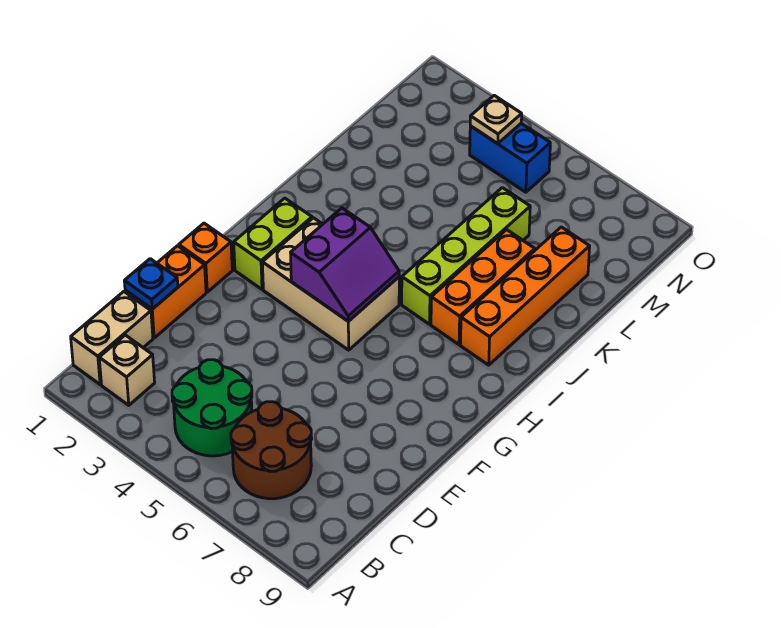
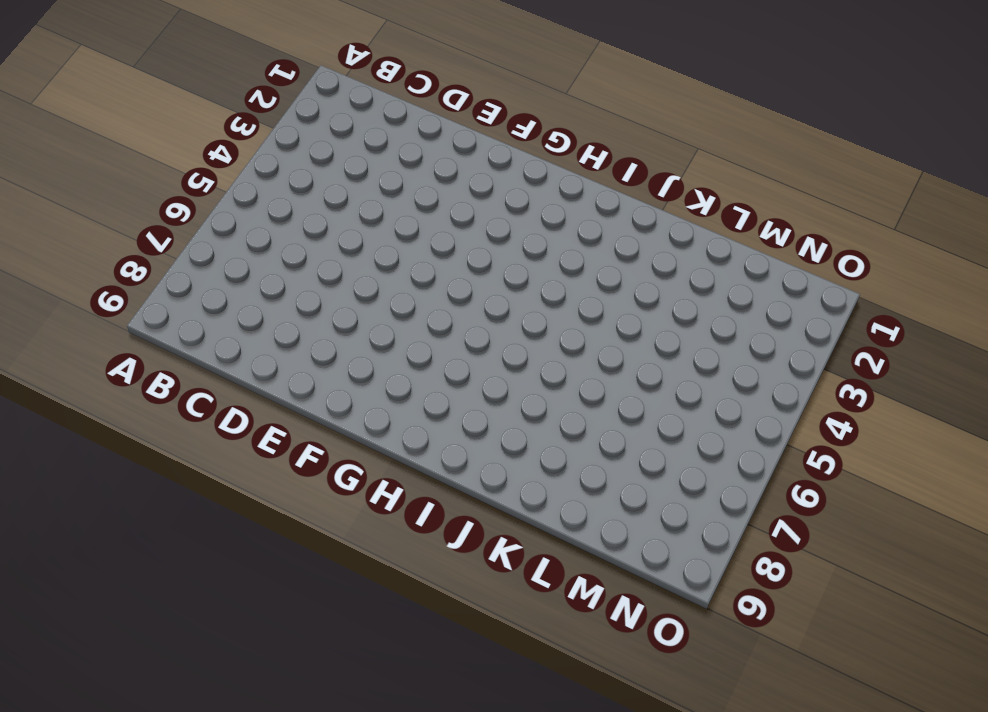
none -> tan 1x2 brick [71,292,153,384]
none -> tan 1x1 brick [99,335,155,405]
none -> green 2x2 round brick [172,360,252,456]

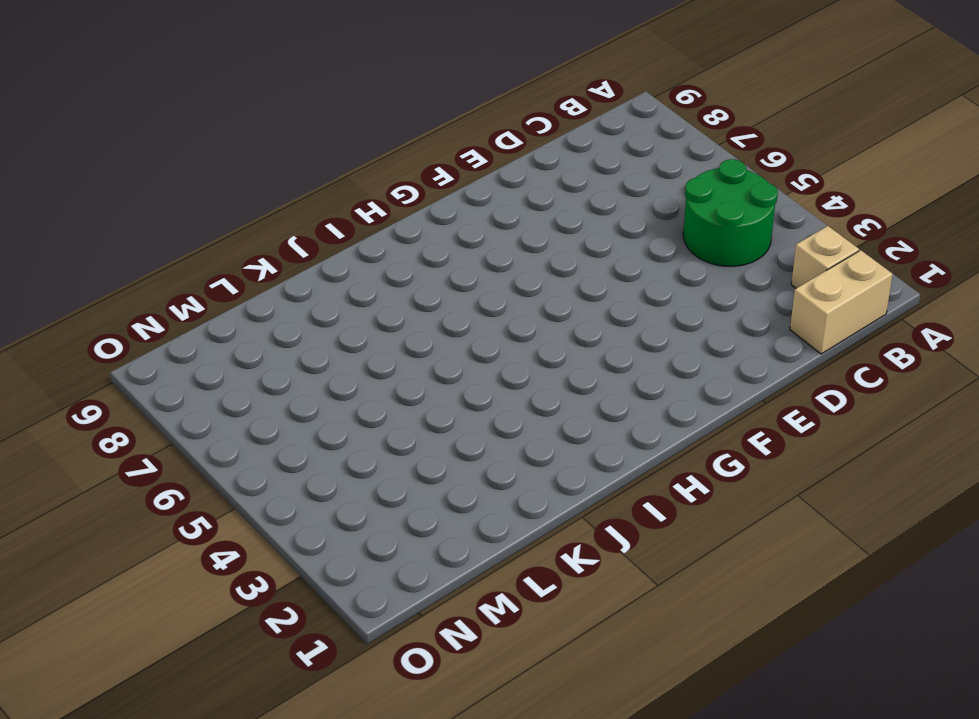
none -> brown 2x2 round brick [231,402,312,499]
none -> orange 1x2 brick [125,246,206,338]
none -> orange 1x1 brick [179,223,232,292]

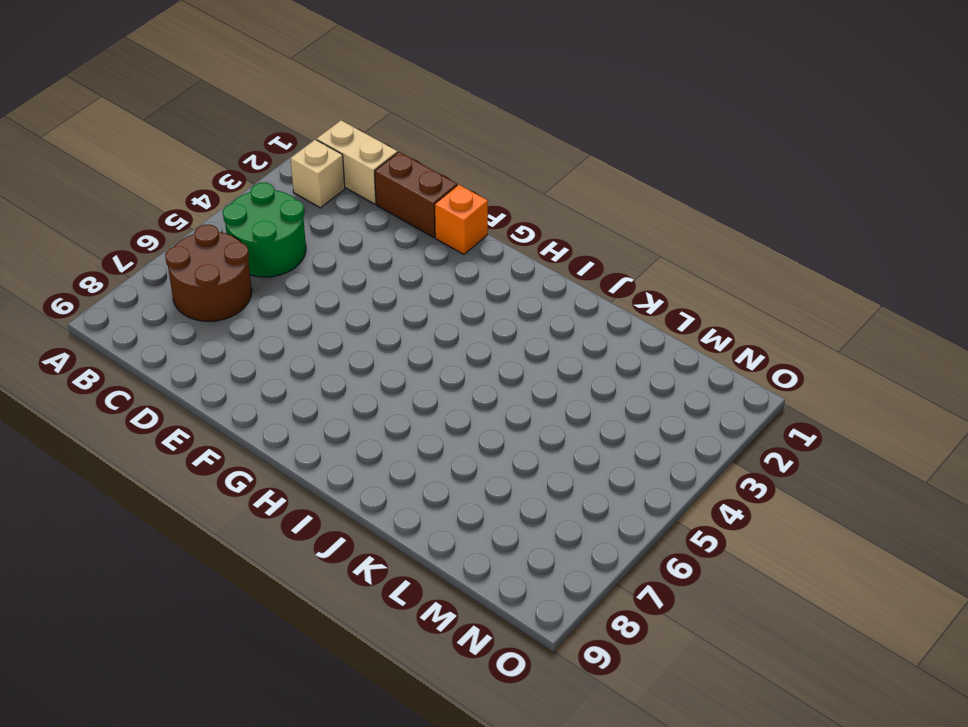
brown 1x2 brick [375,152,457,237] -> orange 1x2 brick [125,246,206,338]
none -> lime 1x2 brick [234,198,312,289]
none -> tan 2x3 brick [262,218,399,350]
none -> lime 1x4 brick [402,188,530,324]

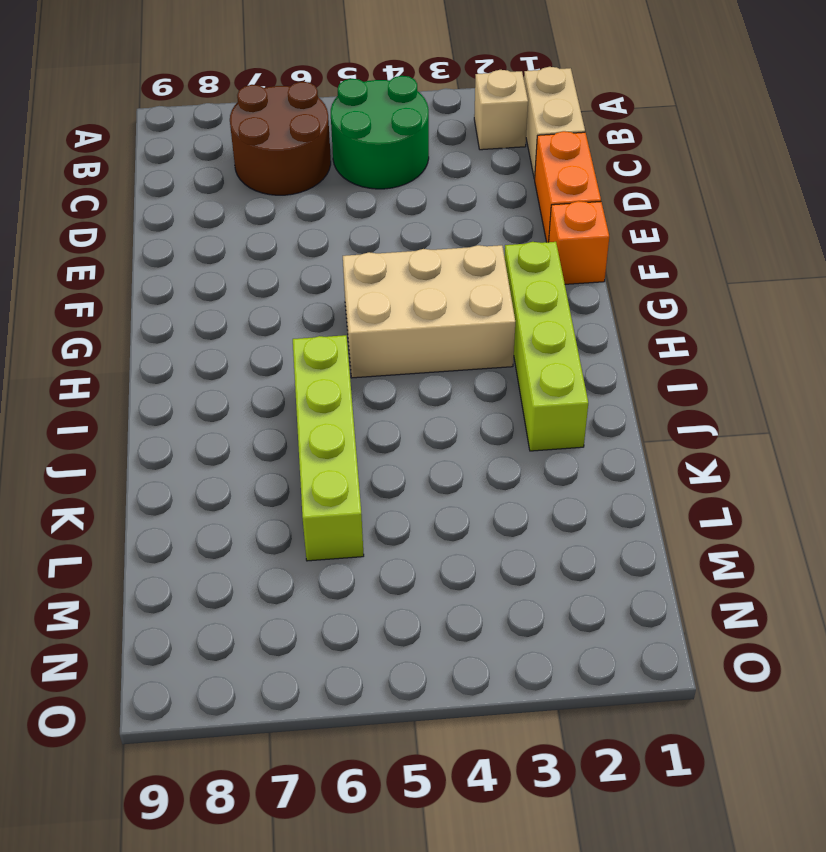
lime 1x4 brick [504,242,588,451] -> lime 1x2 brick [234,198,312,289]
none -> orange 1x3 brick [431,230,535,345]
none -> orange 1x4 brick [461,227,590,365]
none -> blue 1x2 brick [470,123,550,192]

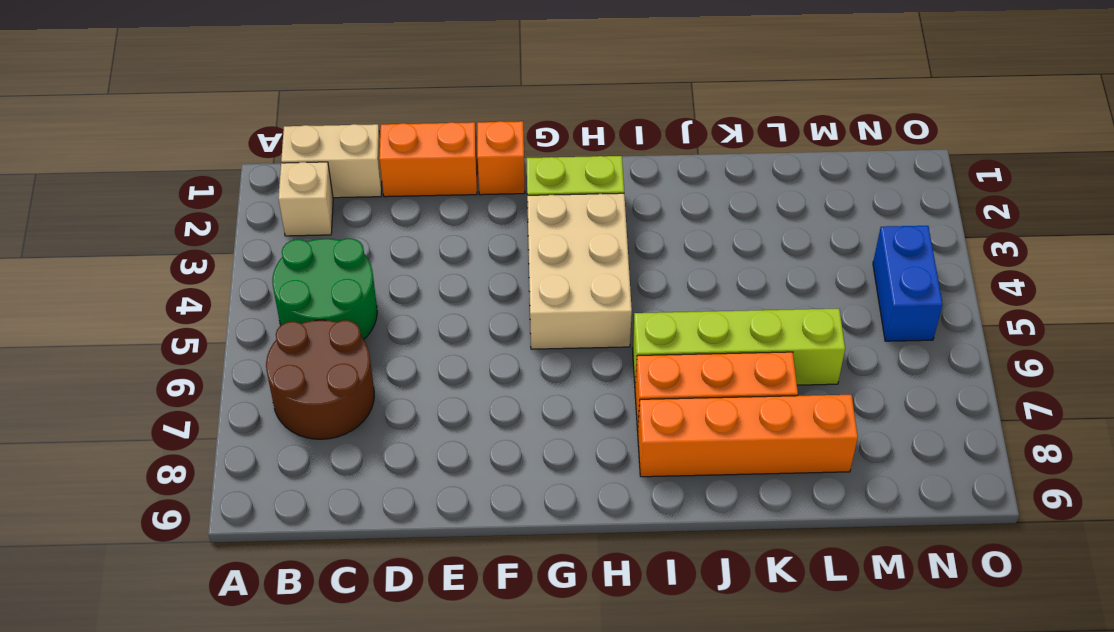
none -> blue 1x1 plate [124,259,178,309]
none -> purple 2x2 slope [291,208,399,321]
none -> tan 1x1 plate [470,95,522,144]

